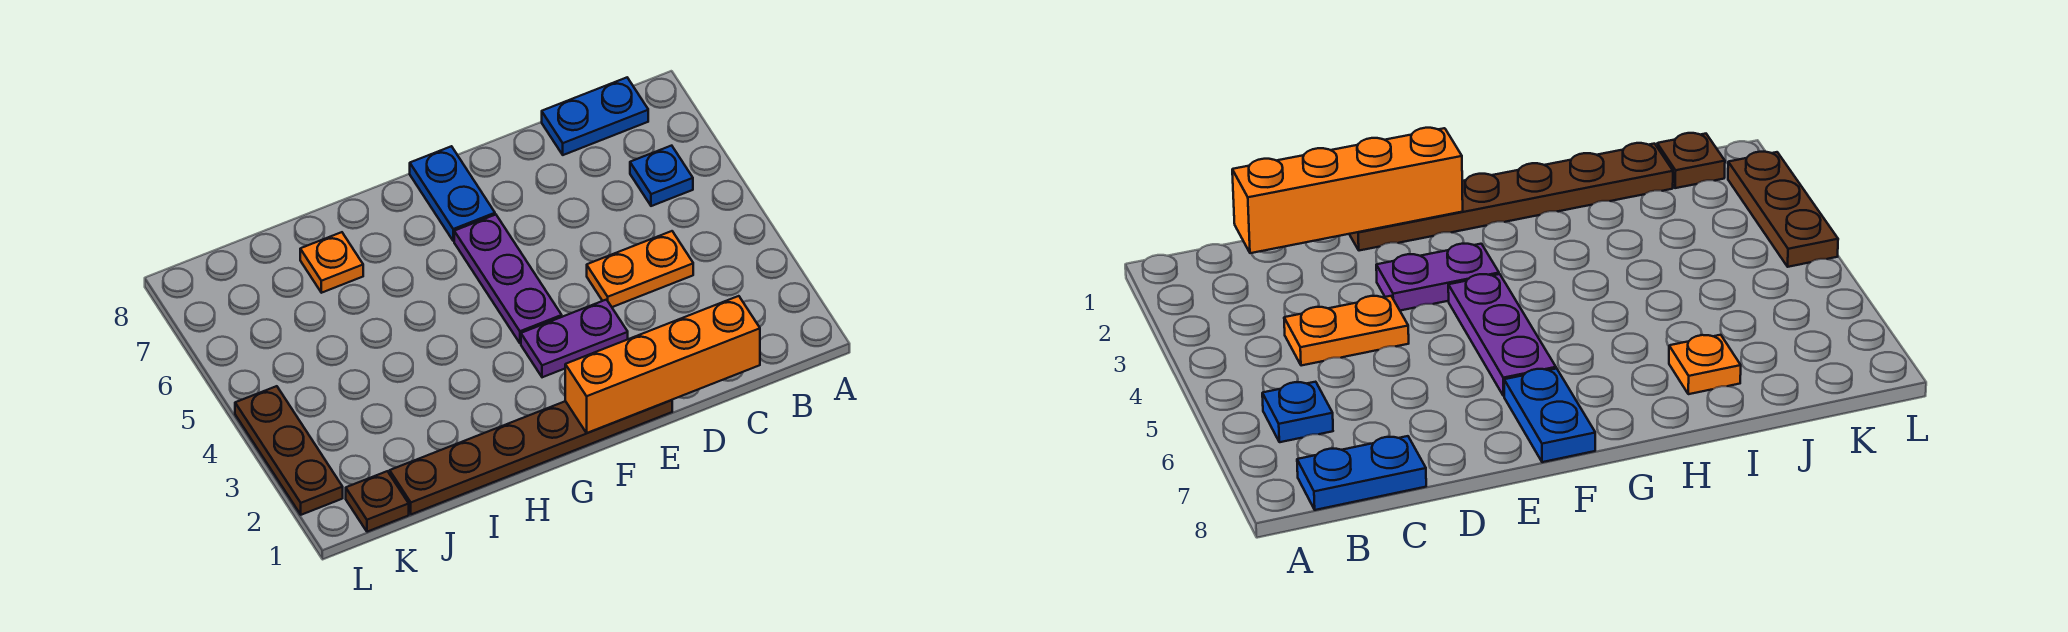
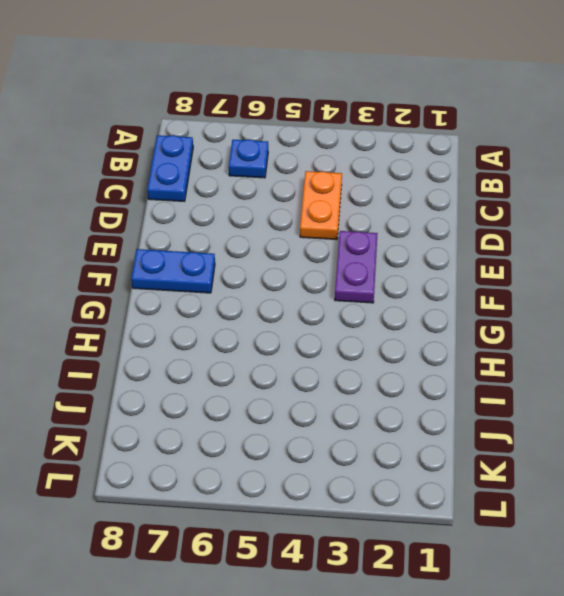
none -> brown 1x6 plate [390,400,672,514]
none -> purple 1x3 plate [454,215,562,343]

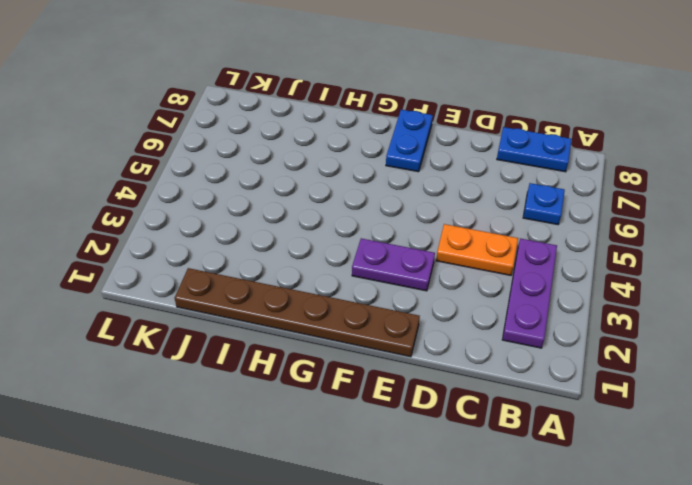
purple 1x3 plate [502,238,557,348] -> purple 1x3 plate moved to [454,215,562,343]
none -> orange 1x1 plate [300,232,363,293]
none -> brown 1x1 plate [346,471,409,532]

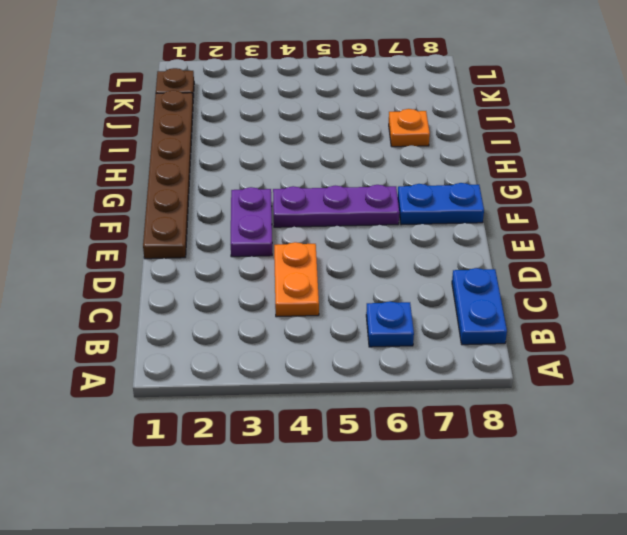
none -> brown 1x3 plate [235,386,343,515]
none -> orange 1x4 brick [565,296,760,433]

